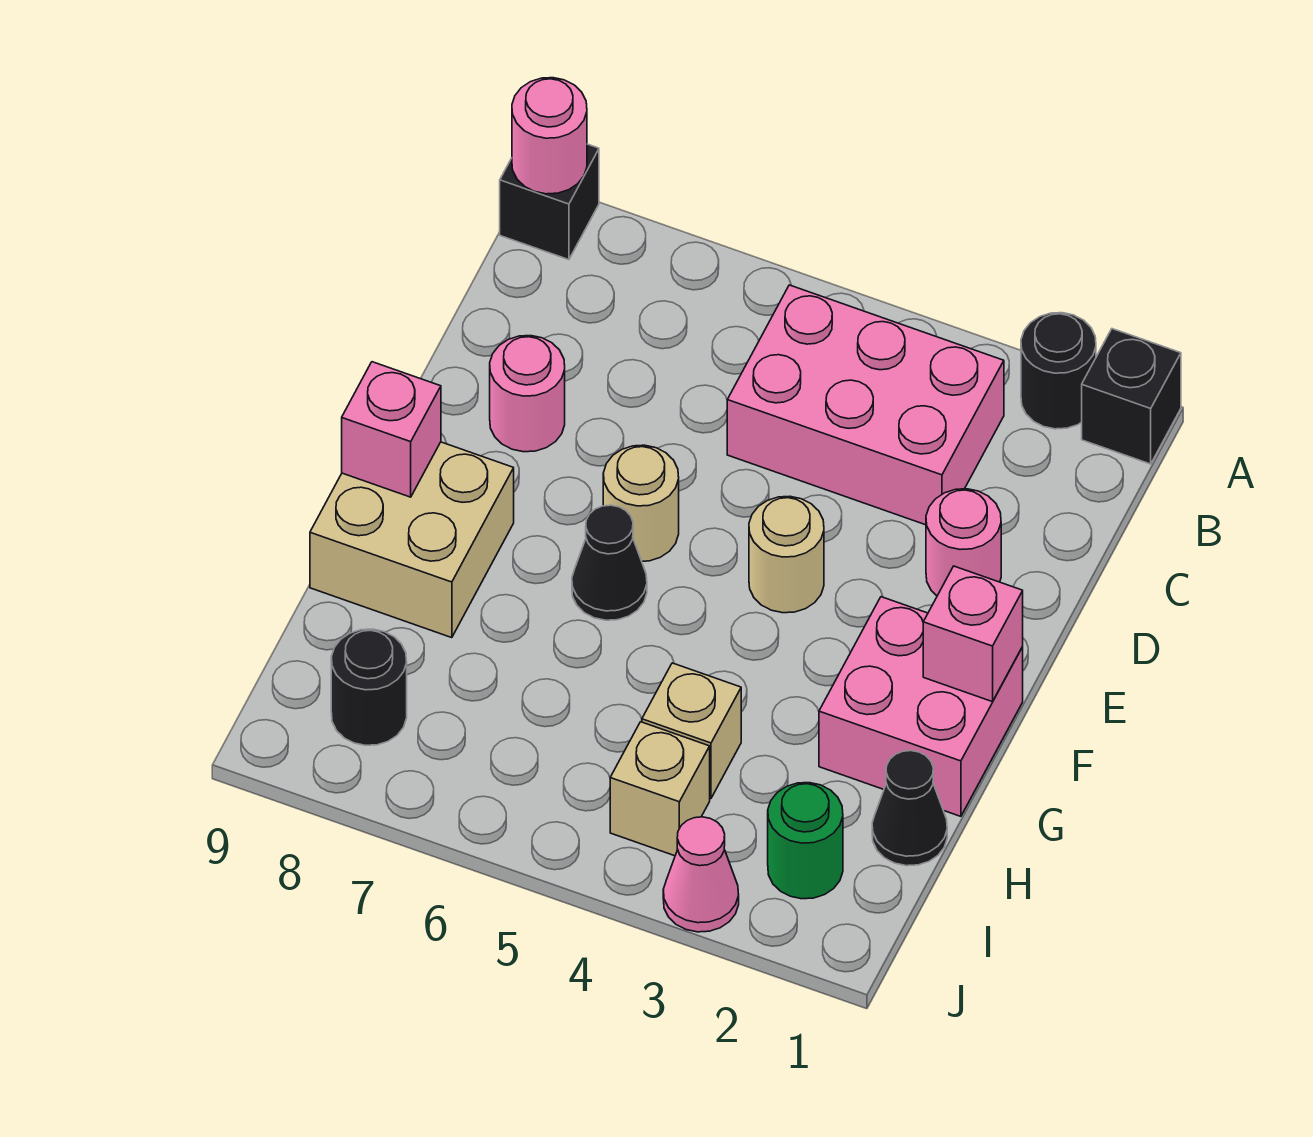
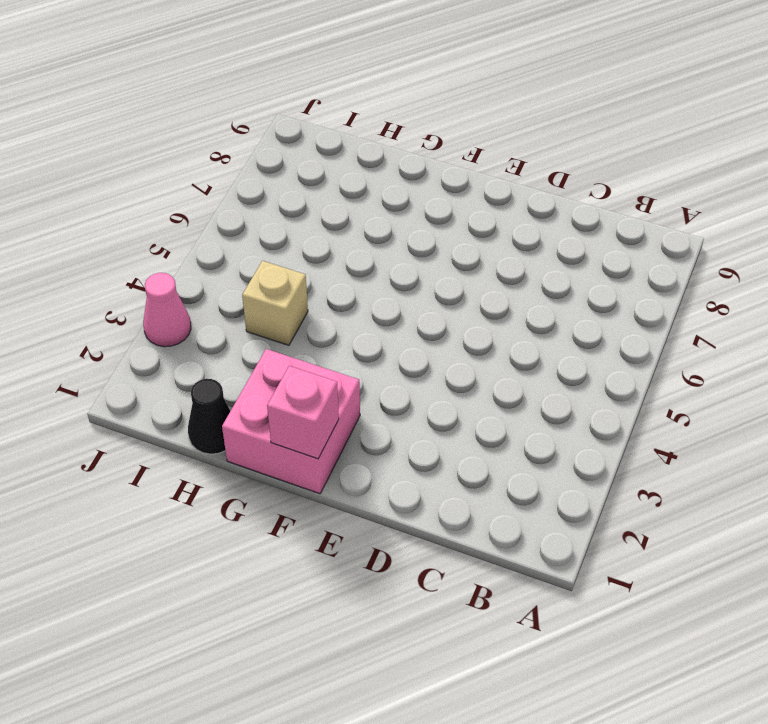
none -> black 1x1 brick [1082,329,1181,464]
none -> black 1x1 round brick [1021,313,1096,429]
none -> black 1x1 brick [500,144,599,260]

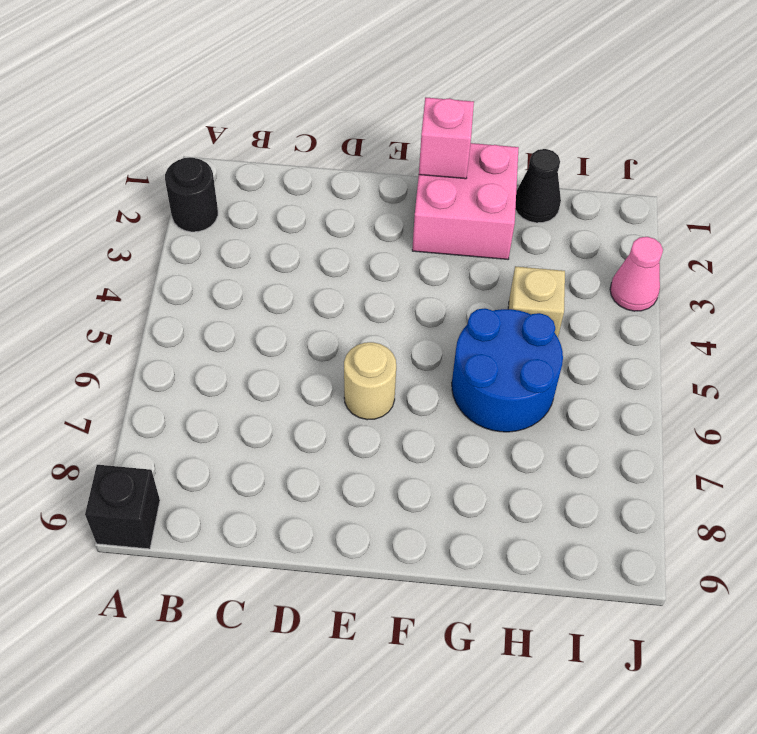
blue 2x2 round brick [452,308,563,432] -> none
none -> black 1x1 brick [1082,329,1181,464]
none -> pink 2x3 brick [727,285,1004,525]
none -> pink 1x1 round brick [926,489,1001,596]

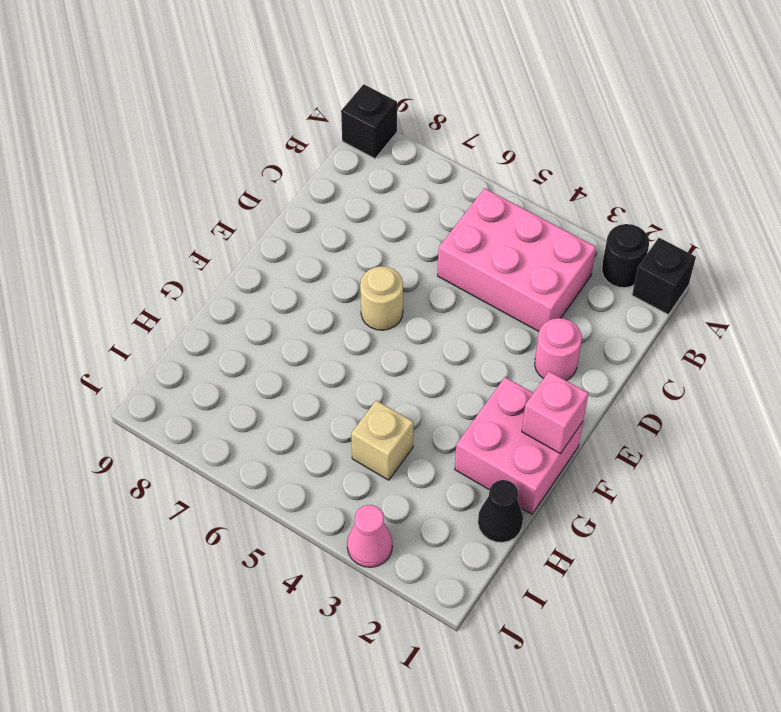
none -> pink 1x1 round brick [490,336,565,452]
none -> tan 1x1 round brick [749,496,824,613]
none -> black 1x1 cone [572,505,647,620]

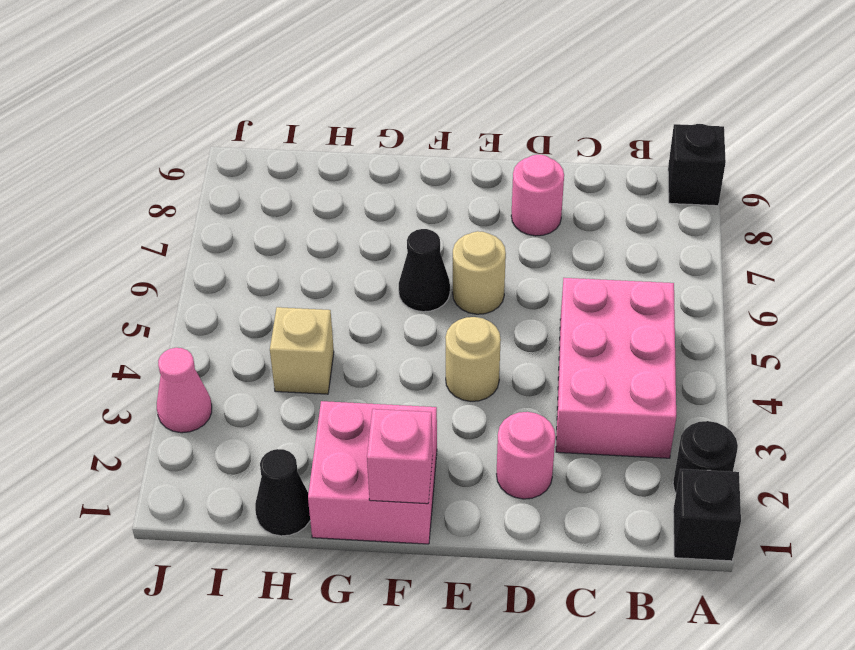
none -> tan 2x2 brick [310,442,514,638]
none -> green 1x1 round brick [768,783,843,899]
none -> tan 1x1 brick [610,722,710,856]

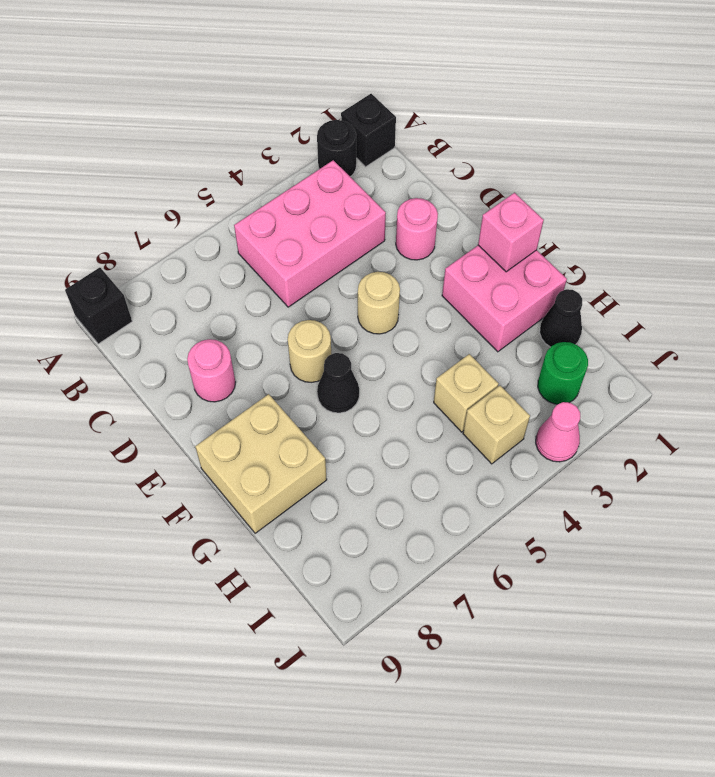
none -> black 1x1 round brick [331,629,407,745]
none -> pink 1x1 round brick [512,78,587,194]
none -> pink 1x1 brick [342,362,441,497]

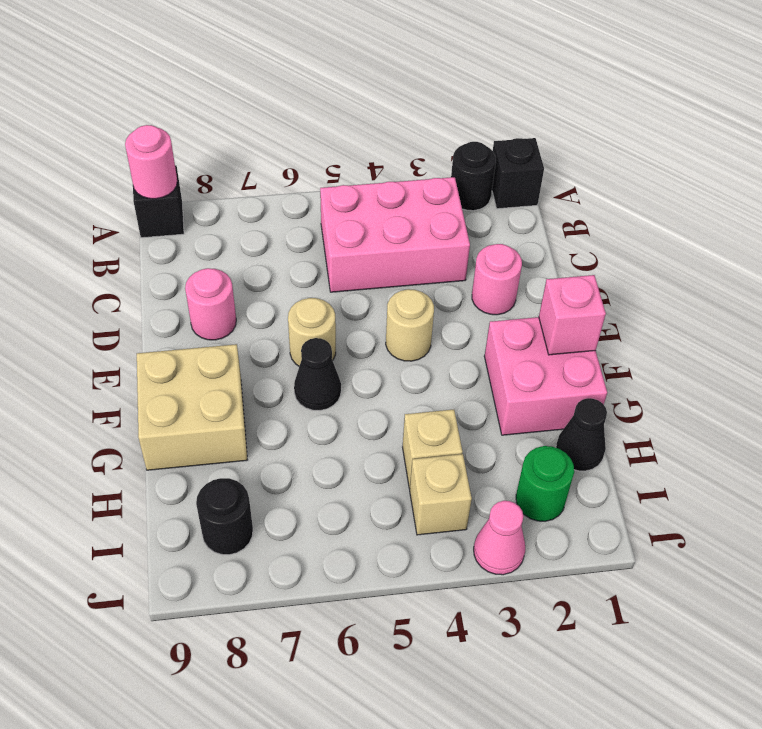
none -> pink 1x1 brick [342,362,441,497]

